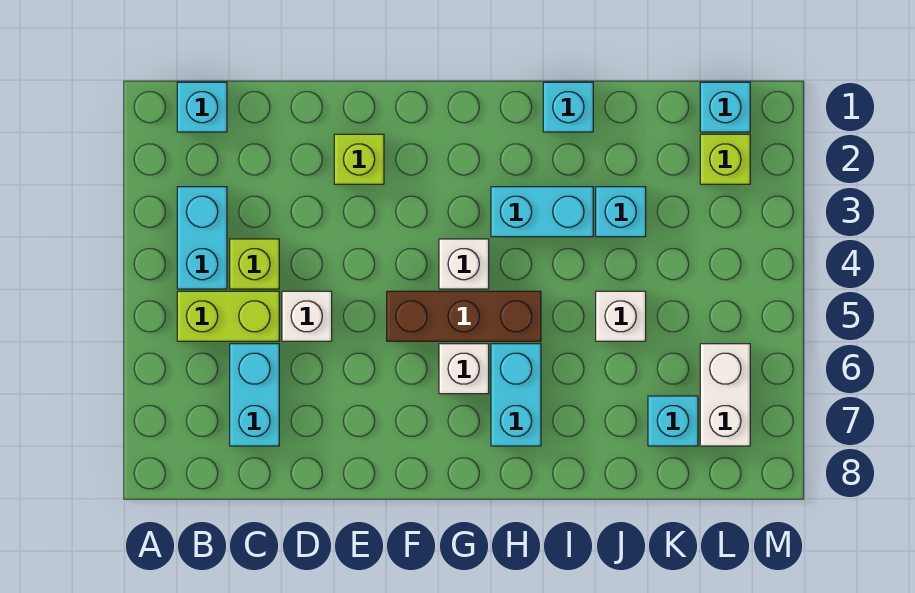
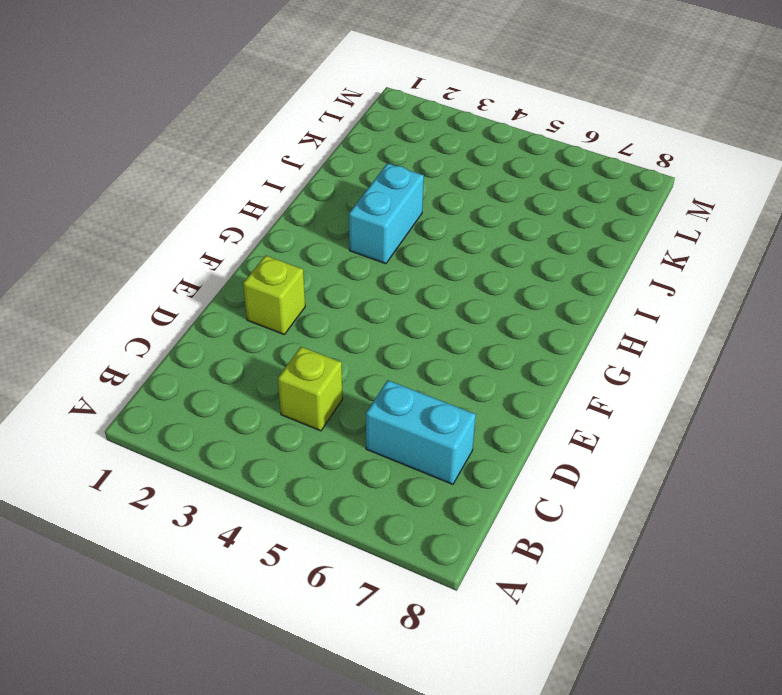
none -> cyan 1x1 brick [177,82,227,132]
none -> cyan 1x2 brick [177,187,227,289]
none -> lime 1x2 brick [177,291,279,341]

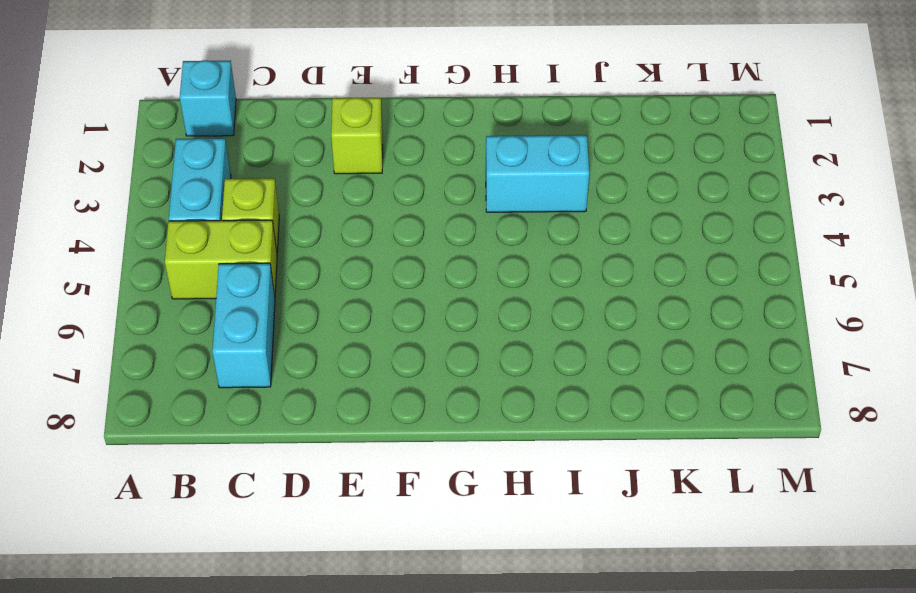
none -> white 1x1 brick [282,291,332,341]
none -> brown 1x3 brick [387,291,541,341]
none -> white 1x1 brick [439,239,489,289]

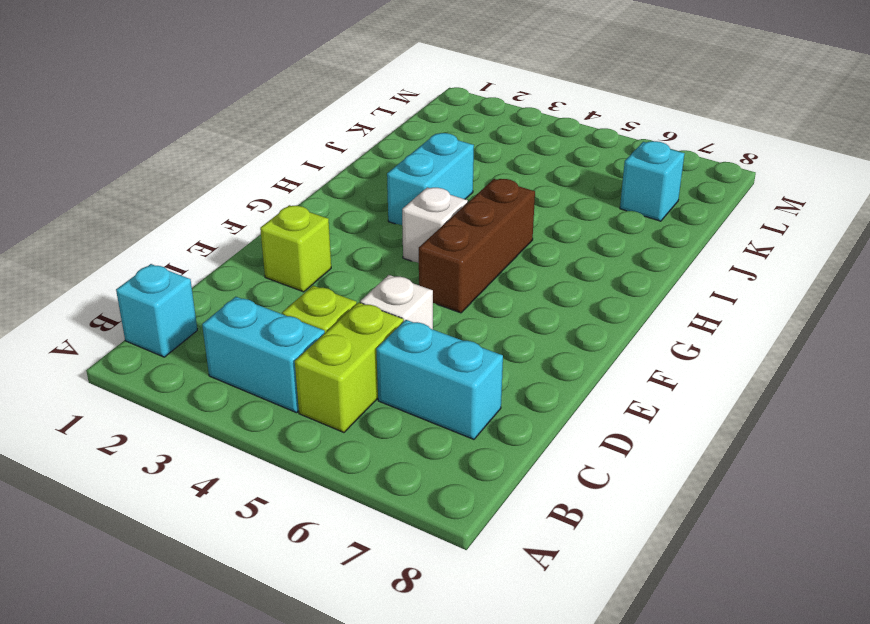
none -> white 1x1 brick [439,344,489,394]
none -> cyan 1x2 brick [491,344,541,446]
none -> cyan 1x1 brick [543,82,593,132]

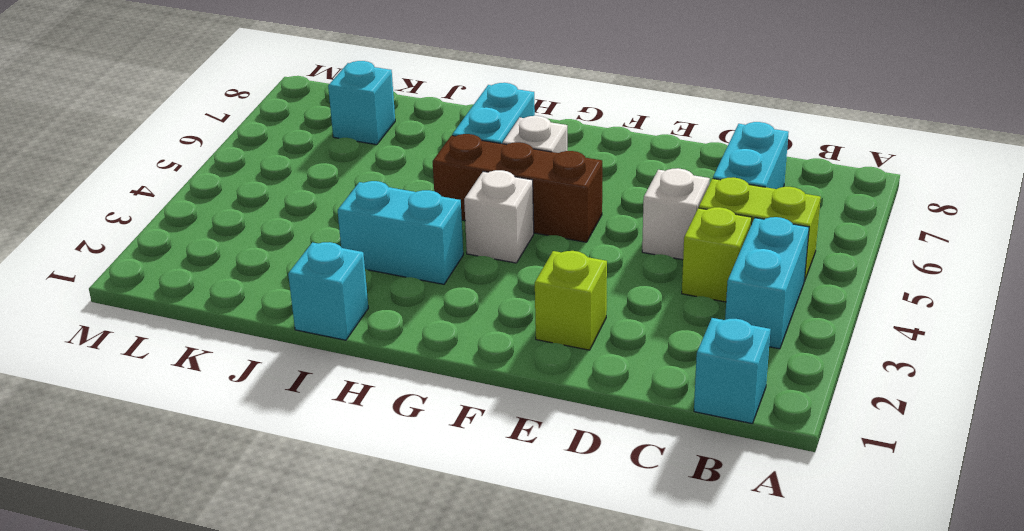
none -> cyan 1x1 brick [596,187,646,237]
none -> white 1x1 brick [596,291,646,341]
none -> cyan 1x1 brick [700,82,750,132]

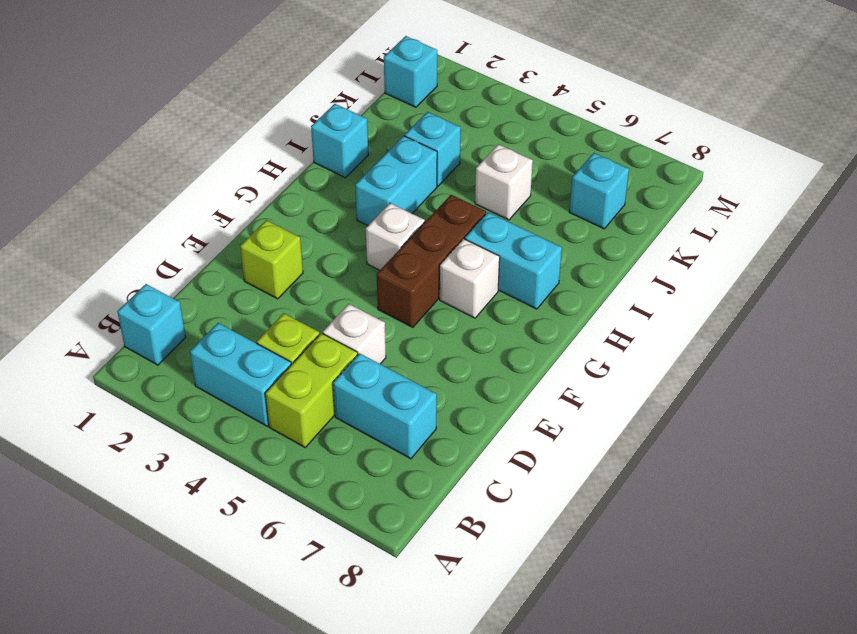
none -> lime 1x1 brick [700,134,750,184]
none -> white 1x2 brick [700,344,750,446]

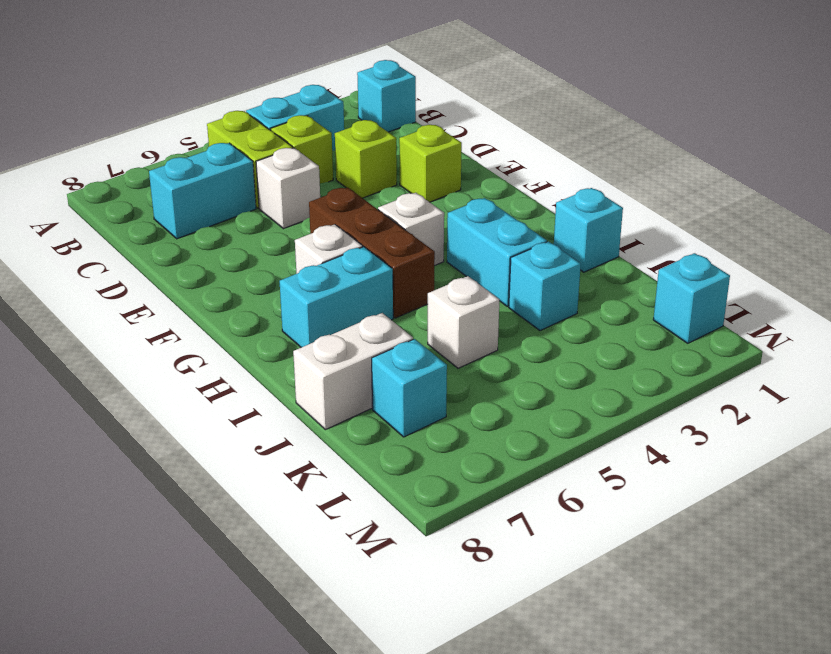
lime 1x1 brick [335,120,397,198] -> lime 1x1 brick moved to [700,134,750,184]
white 1x2 brick [293,313,413,430] -> white 1x2 brick moved to [700,344,750,446]

